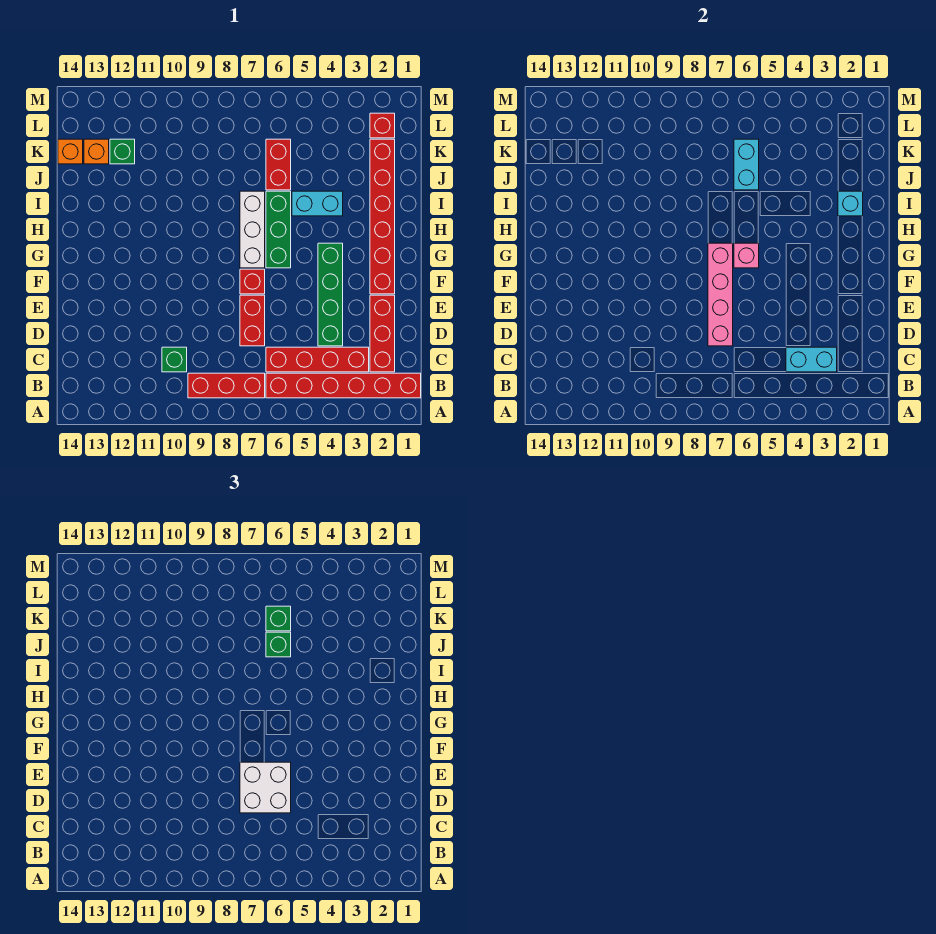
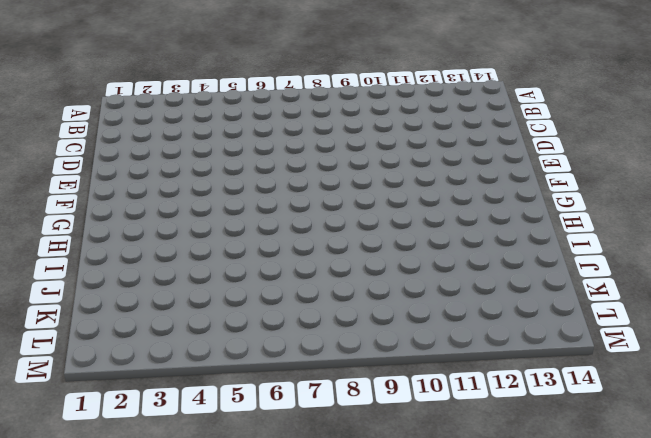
none -> red 1x6 brick [266,373,421,398]
none -> red 1x3 brick [188,373,265,398]
none -> red 1x3 brick [370,295,395,372]

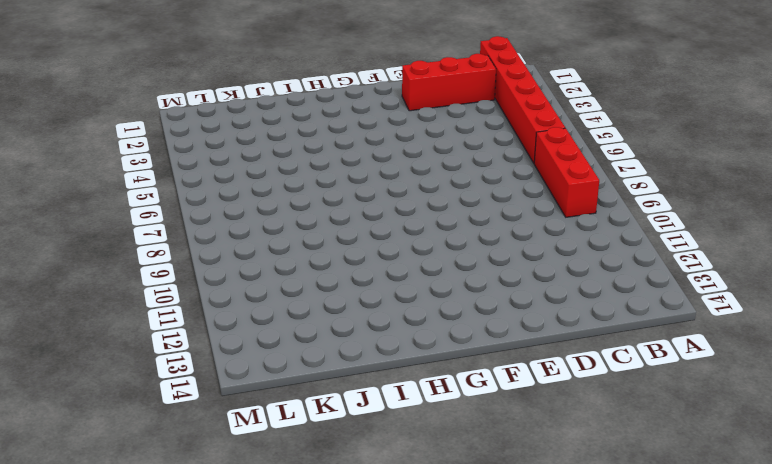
none -> red 1x4 brick [266,347,369,372]
none -> green 1x1 brick [162,347,187,372]
none -> green 1x4 brick [318,243,343,346]

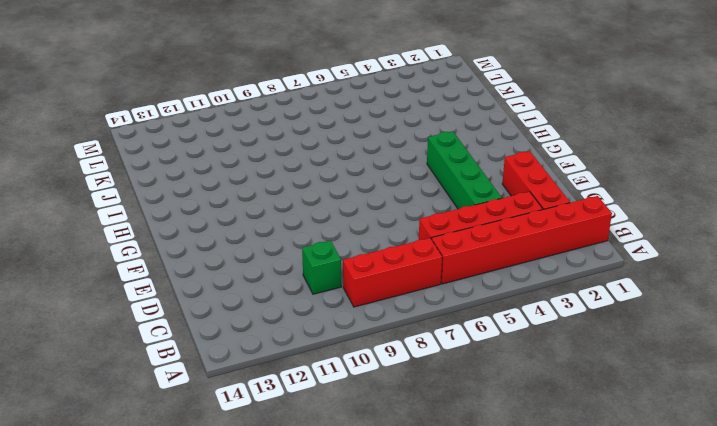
none -> red 1x2 brick [240,295,265,346]
none -> red 1x6 brick [370,139,395,294]
none -> red 1x1 brick [240,269,265,294]

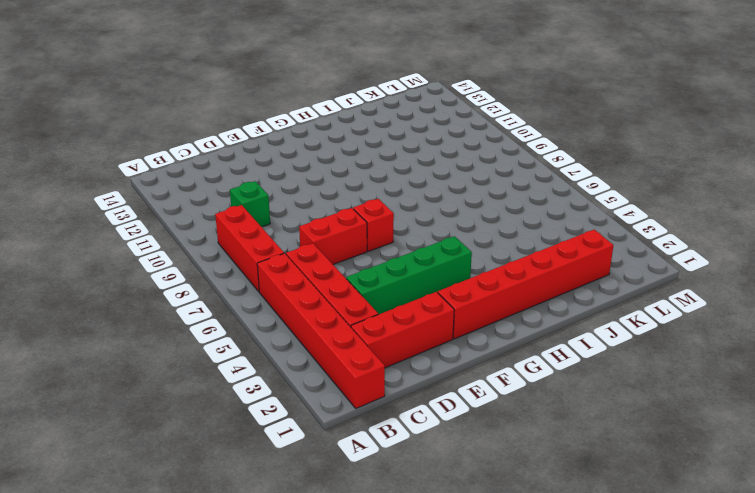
none -> green 1x3 brick [266,191,291,268]
none -> white 1x3 brick [240,191,265,268]
none -> cyan 1x2 brick [292,191,343,216]

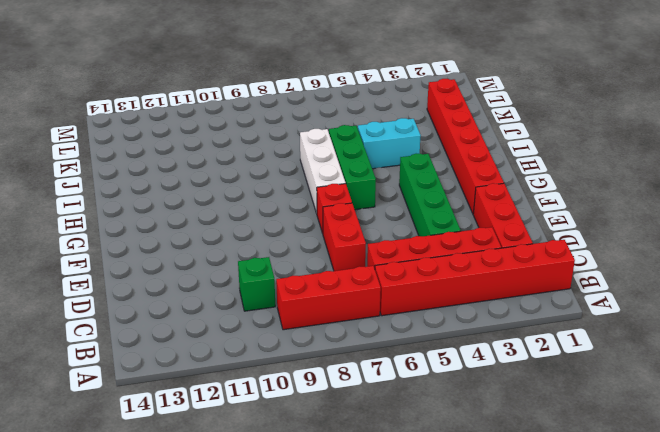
none -> red 1x2 brick [266,139,291,190]
none -> green 1x1 brick [110,139,135,164]
none -> orange 1x1 brick [84,139,109,164]

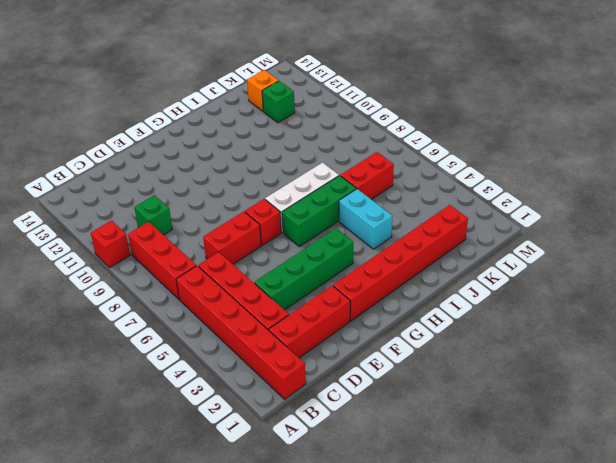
red 1x1 brick [91,221,130,267] -> red 1x1 brick moved to [370,113,395,138]
none -> orange 1x1 brick [58,139,83,164]
none -> cyan 1x2 brick [786,347,837,372]
none -> pink 1x4 brick [708,243,733,346]

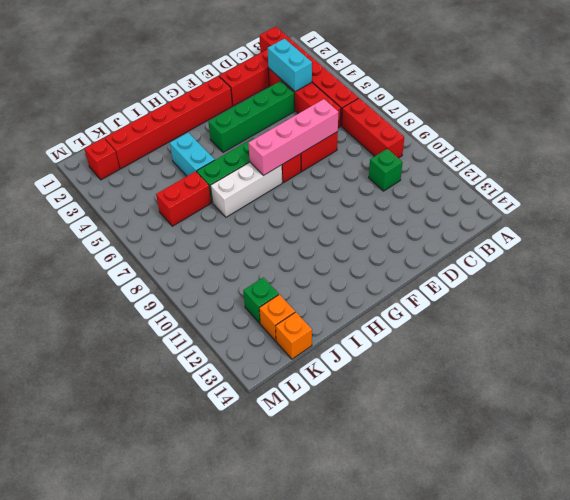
none -> pink 1x1 brick [734,243,759,268]
none -> cyan 1x1 brick [838,191,863,216]
none -> cyan 1x2 brick [734,139,759,190]

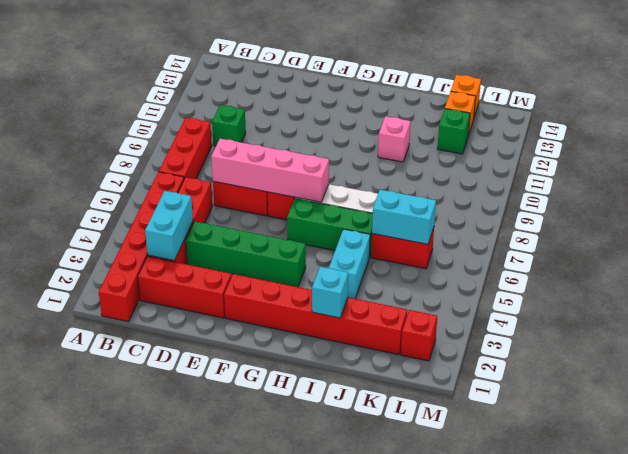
pink 1x1 brick [378,116,411,162] -> pink 1x1 brick moved to [734,243,759,268]
none -> white 2x2 brick [240,762,291,813]
none -> green 1x1 brick [266,632,291,657]
none -> green 1x1 brick [266,606,291,631]

